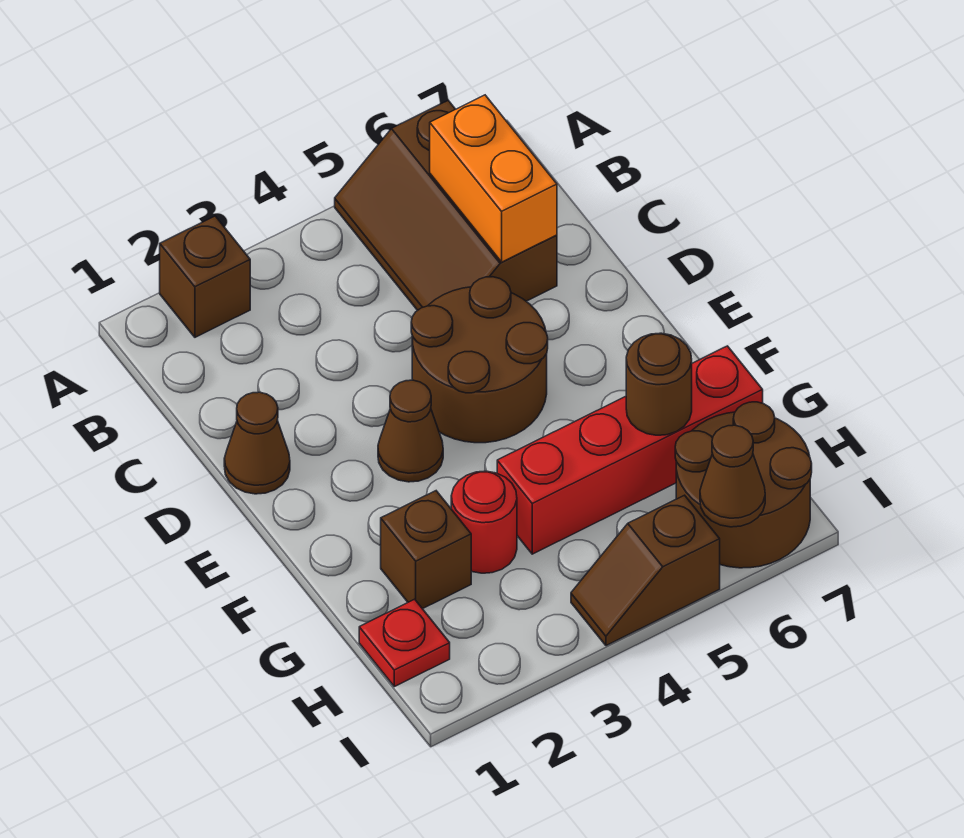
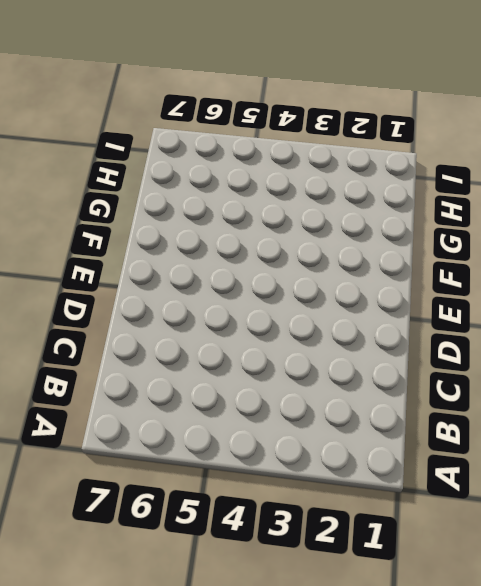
none -> brown 1x1 brick [160,216,250,337]
none -> brown 2x3 slope [335,101,557,310]
none -> brown 1x1 cone [224,392,290,494]

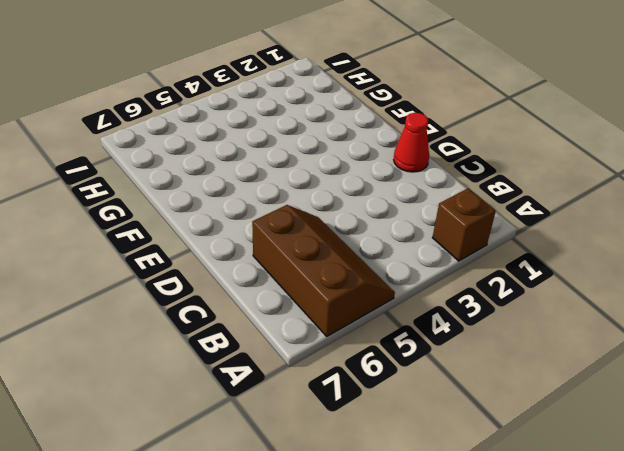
red 1x1 cone [394,113,429,172] -> brown 1x1 cone [224,392,290,494]
none -> brown 2x2 round brick [411,277,548,443]
none -> brown 1x1 cone [378,380,443,482]
none -> brown 1x1 brick [381,491,471,609]

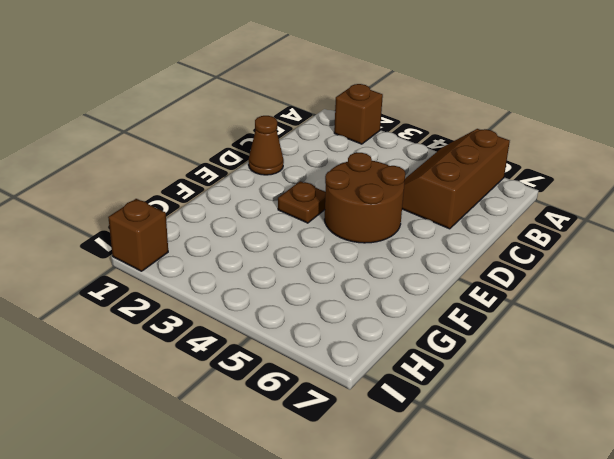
brown 1x1 plate [278,181,326,223] -> brown 1x1 cone [378,380,443,482]
brown 1x1 brick [108,199,168,271] -> brown 1x1 brick moved to [381,491,471,609]
none -> red 1x1 round brick [451,471,517,573]
none -> red 1x4 brick [497,346,763,554]
none -> red 1x1 plate [359,599,450,687]

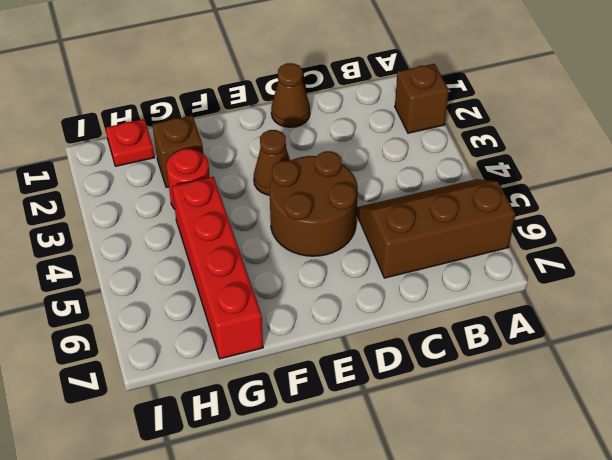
none -> brown 2x2 round brick [675,402,812,568]
none -> brown 1x2 slope [571,495,720,646]
none -> orange 1x2 brick [430,95,557,262]

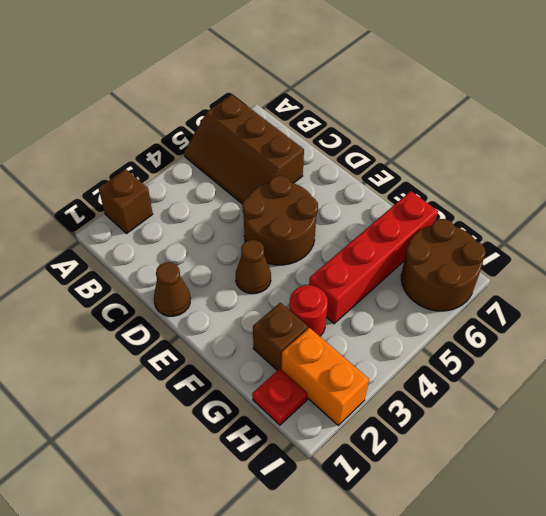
orange 1x2 brick [281,328,369,425] -> orange 1x2 brick moved to [430,95,557,262]
none -> brown 1x2 slope [571,495,720,646]
none -> brown 1x1 round brick [626,333,692,435]
none -> brown 1x1 cone [700,425,765,527]

